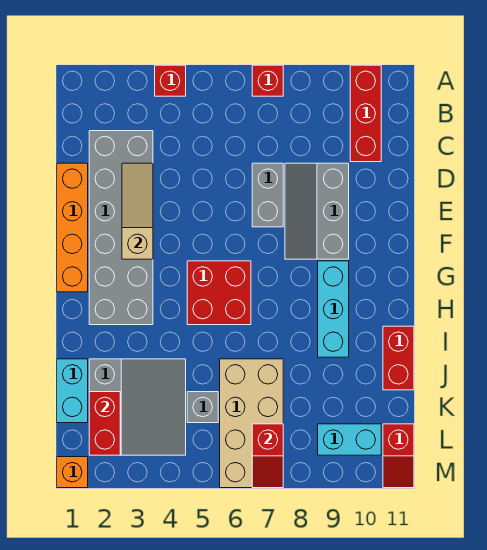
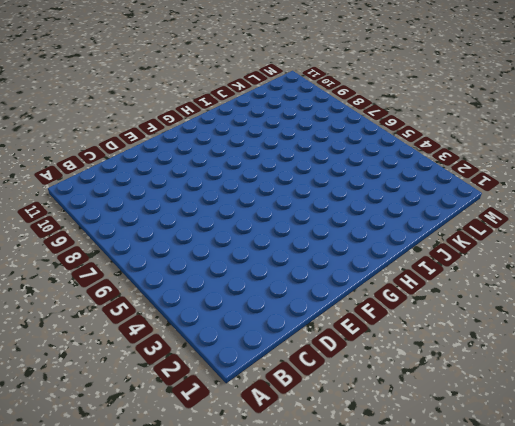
none -> red 1x1 brick [155,65,186,96]
none -> red 1x1 brick [252,65,283,96]
none -> red 1x3 brick [350,65,381,162]

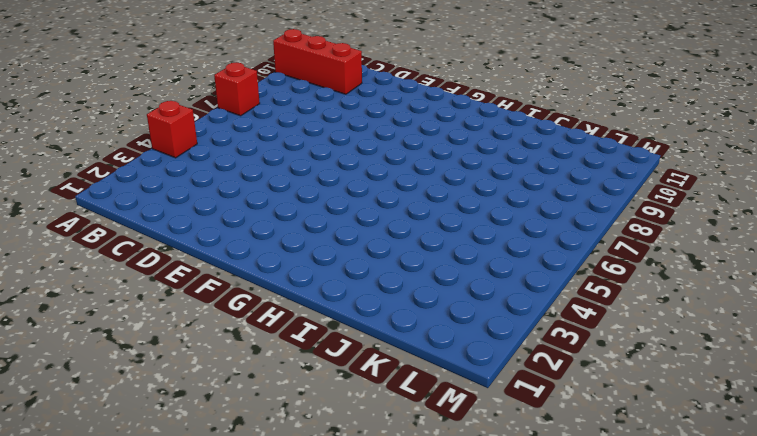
none -> grey 2x6 brick [89,131,153,325]
none -> orange 1x4 brick [57,163,88,292]
none -> grey 1x2 brick [252,163,283,227]

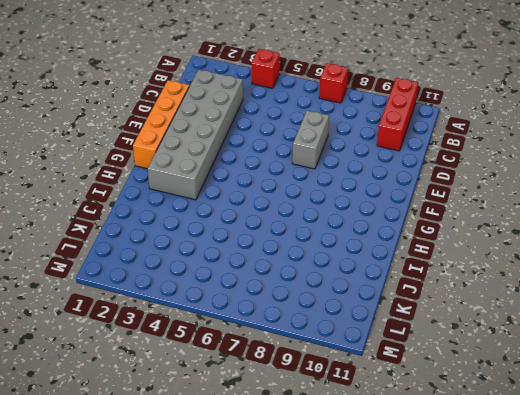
none -> grey 2x3 slope [285,163,349,259]
none -> red 2x2 brick [187,261,251,325]
none -> cyan 1x3 brick [318,261,349,357]

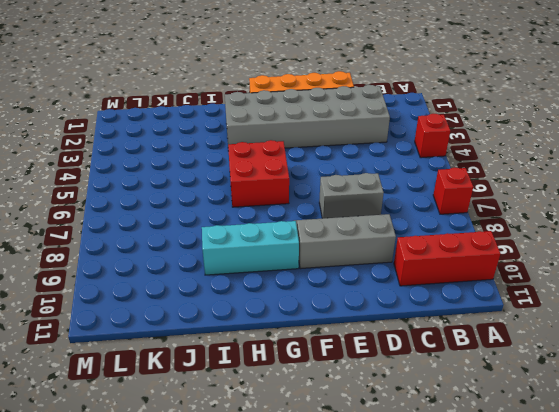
none -> red 1x2 brick [383,326,414,390]
none -> cyan 1x2 brick [57,359,88,423]
none -> grey 3x3 slope [89,359,186,455]

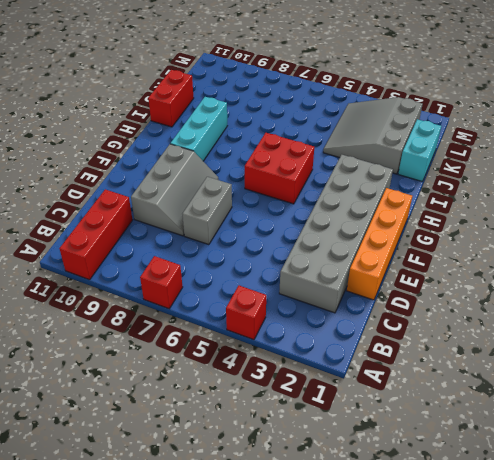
none -> tan 2x4 brick [220,359,283,488]
none -> grey 1x1 brick [187,392,218,423]
none -> cyan 1x2 brick [318,424,381,455]

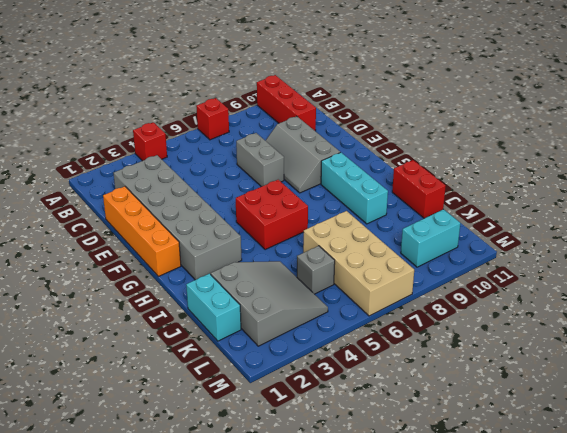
none -> red 1x2 slope [383,424,414,488]
none -> orange 1x1 brick [57,457,88,488]
none -> tan 1x3 slope [122,163,153,259]

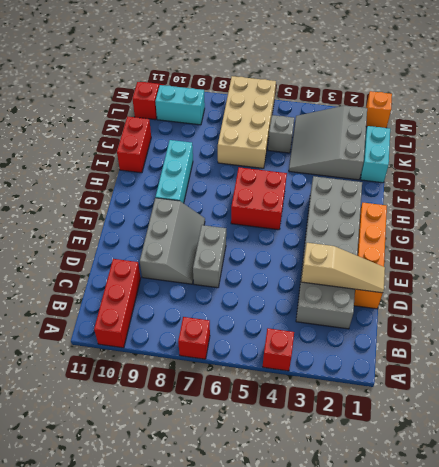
tan 1x3 slope [301,243,385,293] -> tan 1x3 slope turned to [122,163,153,259]
none -> red 1x2 brick [89,392,120,455]
none -> red 1x2 slope [252,424,283,488]

